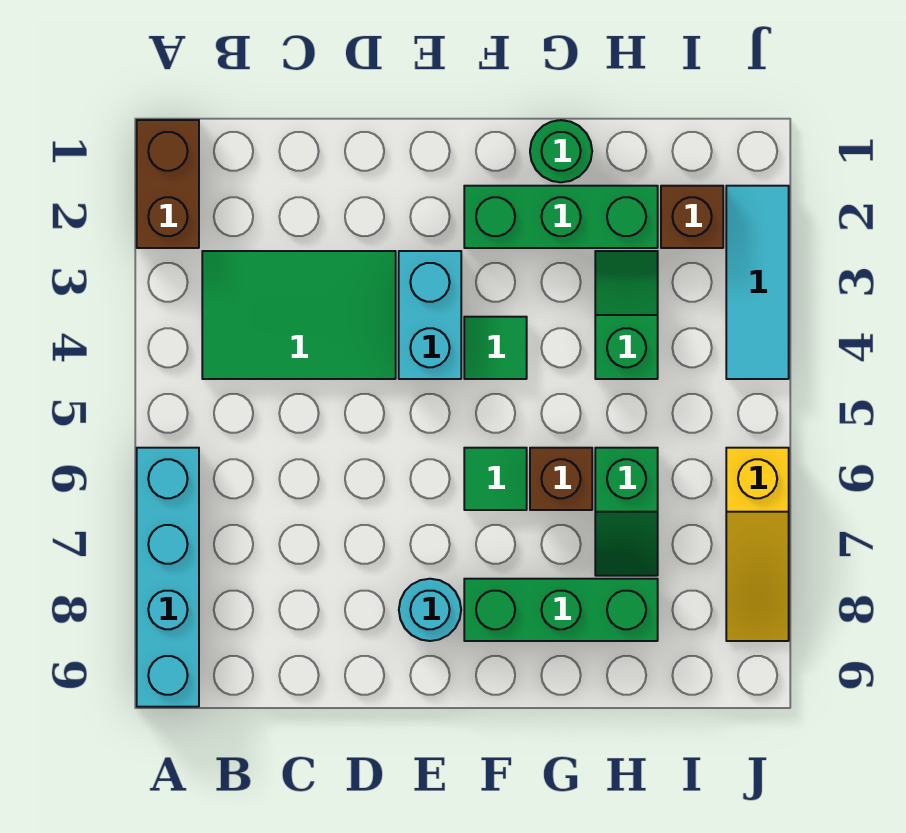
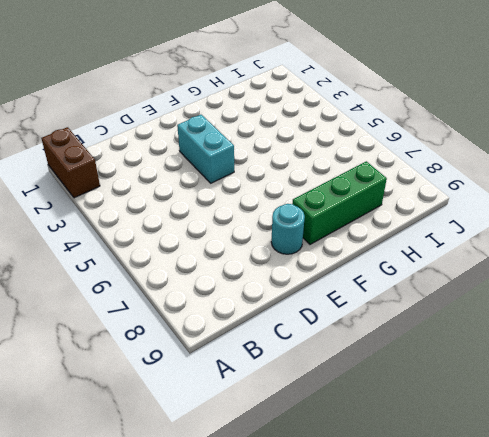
none -> cyan 1x4 brick [137,448,199,707]
none -> green 2x3 tile [202,251,396,379]
none -> green 1x3 brick [464,186,658,248]

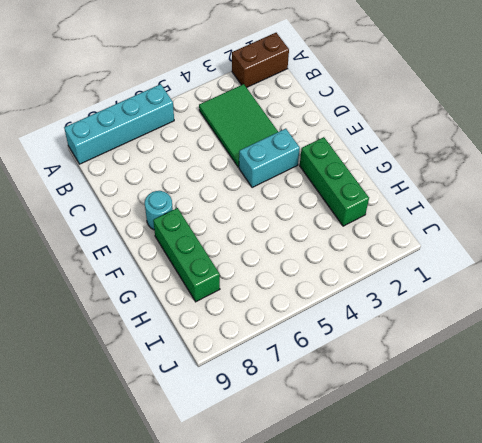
none -> green 1x1 tile [464,317,527,379]
none -> green 1x1 tile [464,448,527,510]
none -> green 1x1 round brick [530,120,592,182]

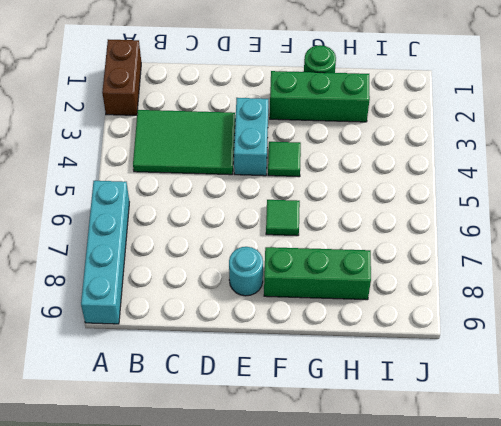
none -> brown 1x1 brick [530,448,592,510]
none -> green 1x2 slope [595,251,658,379]
none -> green 1x2 slope [595,448,658,576]

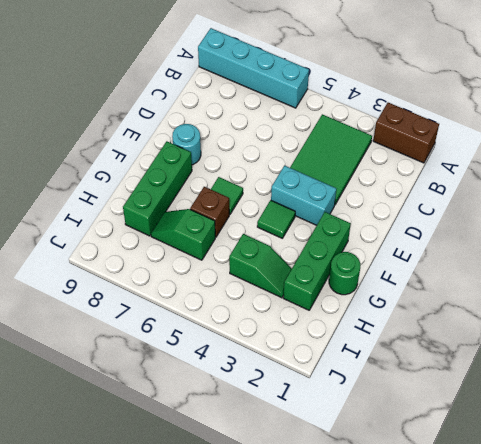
none -> brown 1x1 brick [661,186,723,248]
none -> cyan 1x3 tile [726,186,789,379]
none -> yellow 1x3 slope [726,448,789,641]

